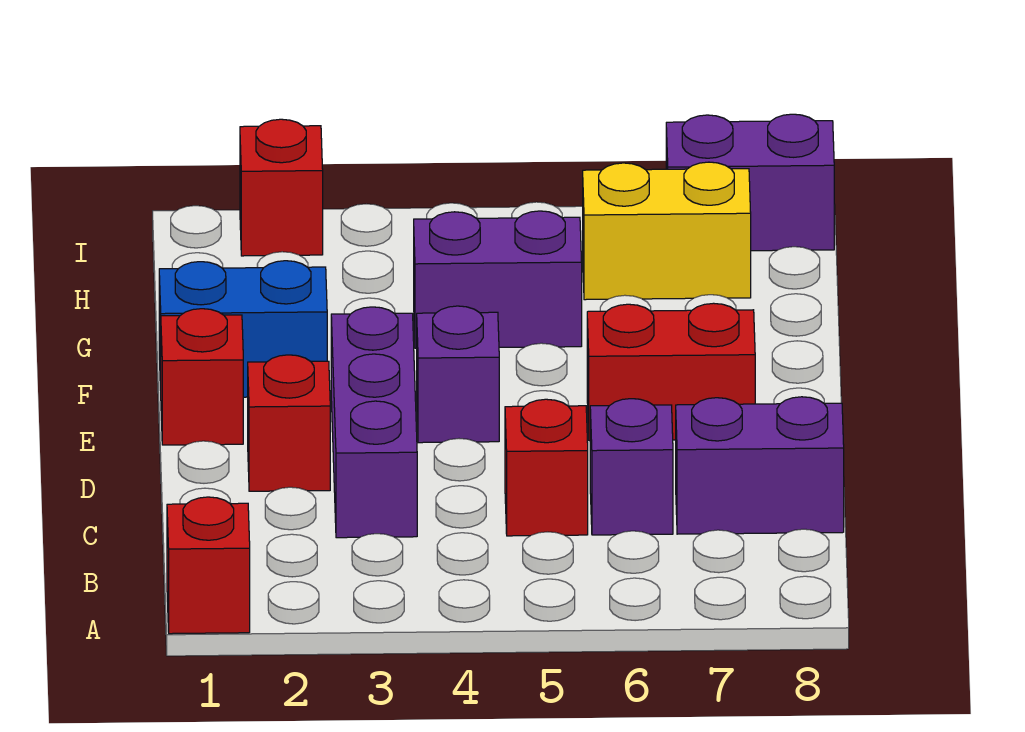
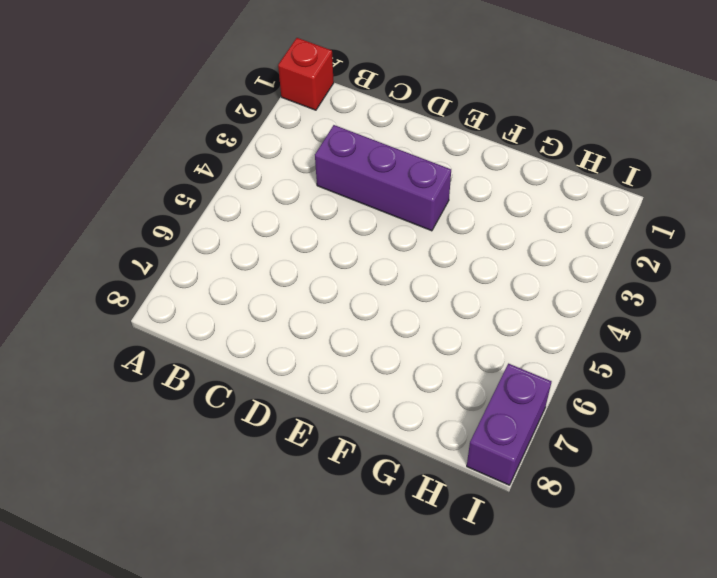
none -> red 1x1 brick [505,399,588,536]
none -> purple 1x1 brick [590,399,673,535]
none -> purple 1x2 brick [676,397,844,534]

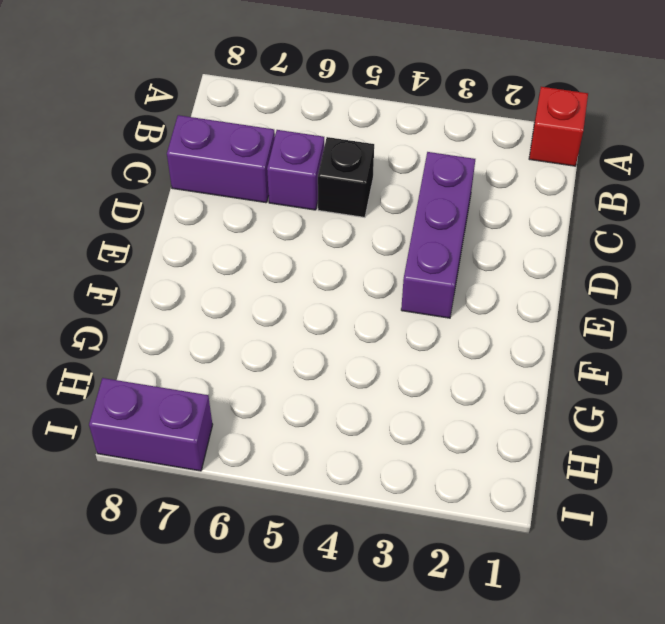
black 1x1 brick [318,137,374,217] -> red 1x1 brick [505,399,588,536]
none -> red 1x1 brick [248,355,330,491]
none -> red 1x1 brick [161,309,243,445]
none -> purple 1x1 brick [417,306,499,443]

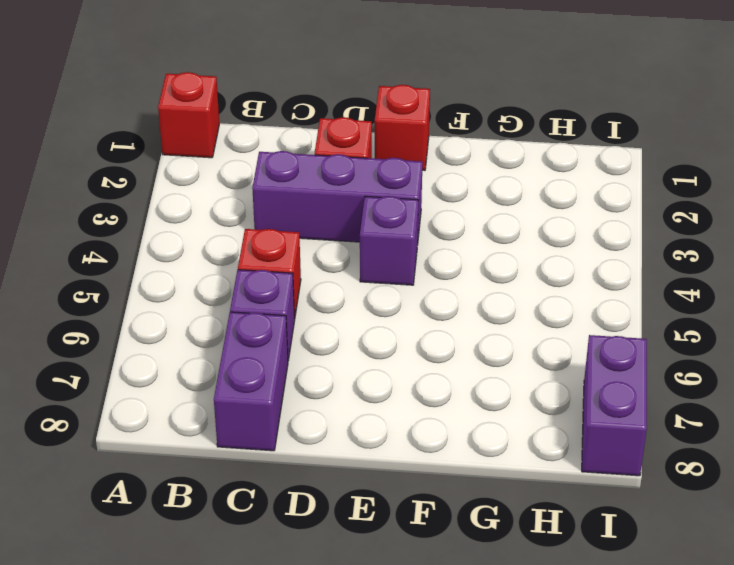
none -> red 1x2 brick [587,303,755,441]
none -> blue 1x2 brick [159,261,327,397]
none -> purple 1x2 brick [414,211,582,348]

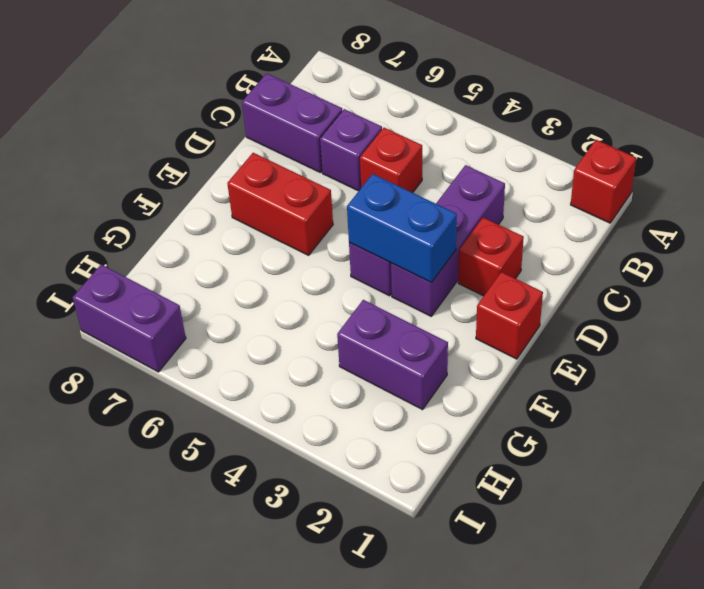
blue 1x2 brick [347,174,457,283] -> blue 1x2 brick moved to [159,261,327,397]
purple 1x2 brick [337,300,448,410] -> purple 1x2 brick moved to [414,211,582,348]
none -> yellow 1x2 brick [583,162,751,300]
none -> red 1x1 brick [240,119,323,256]

